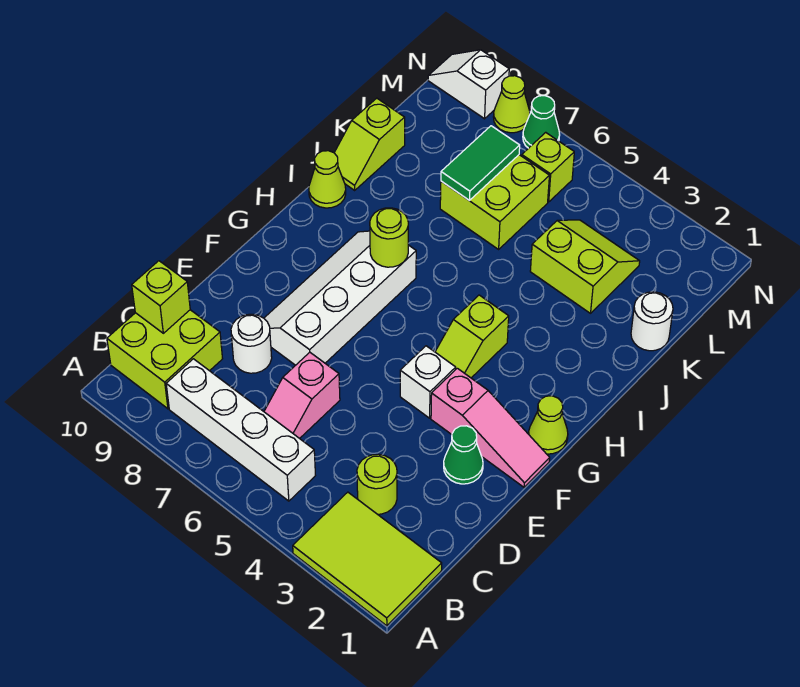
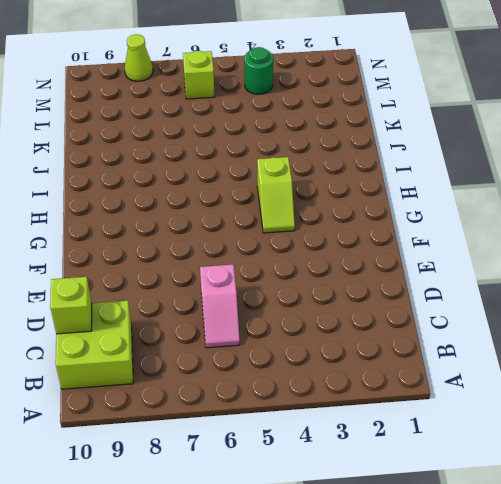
green 1x1 round brick [244,47,273,94] -> none
none -> lime 2x3 tile [293,492,442,626]
none -> white 1x4 brick [166,359,315,501]
none -> lime 1x1 round brick [357,454,397,514]

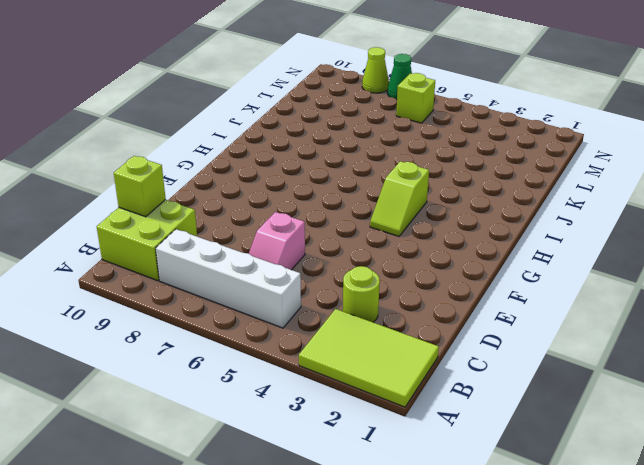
none -> white 1x1 round brick [231,314,272,373]
none -> green 1x1 cone [444,426,483,484]
none -> white 2x4 slope [264,231,416,365]

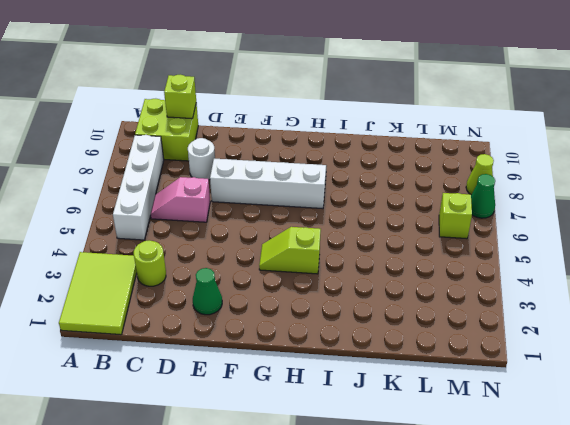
none -> pink 1x3 slope [431,368,550,487]
none -> white 1x1 brick [400,346,456,418]
none -> lime 1x1 cone [529,396,568,454]

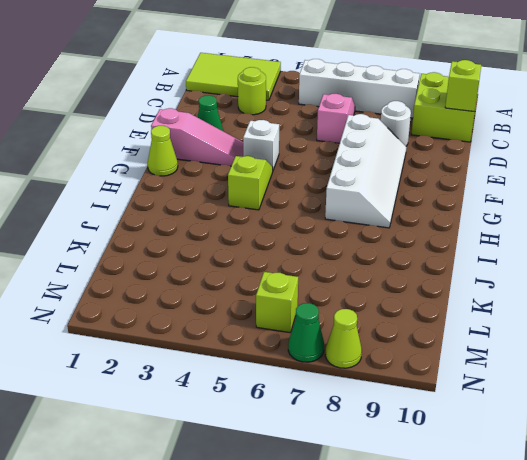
pink 1x3 slope [151,108,243,166] -> pink 1x3 slope turned to [431,368,550,487]
none -> lime 1x1 cone [309,151,346,208]
none -> lime 1x2 slope [334,98,405,190]
none -> white 1x1 round brick [631,292,673,351]

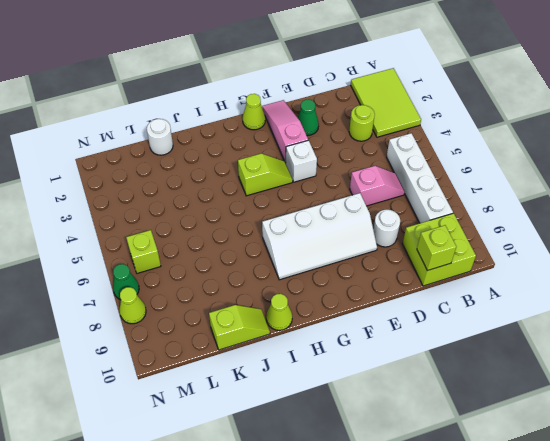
none -> lime 2x2 slope [530,220,640,313]
none -> lime 2x2 brick [440,155,549,249]
none -> white 1x2 slope [428,50,509,119]

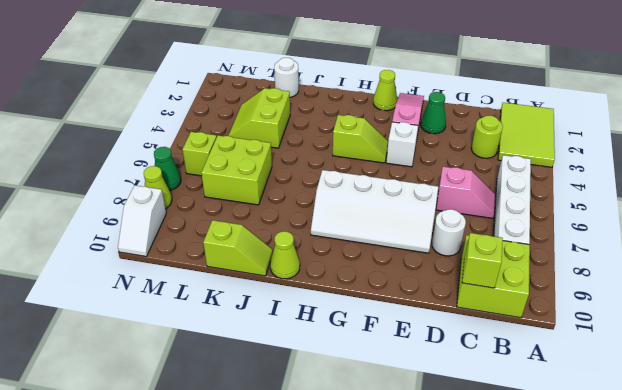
none -> lime 1x1 round brick [370,208,408,267]
none -> green 1x2 tile [441,126,520,200]

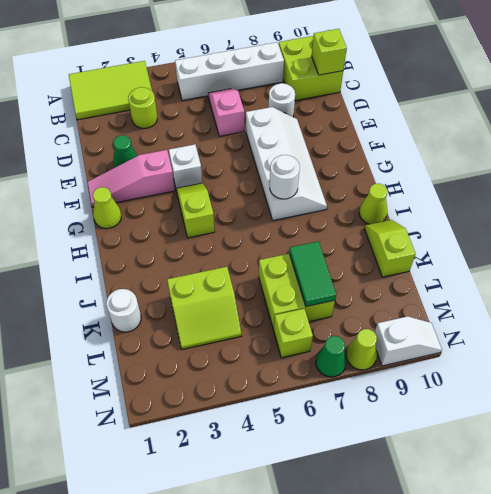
white 1x1 round brick [270,155,300,199] -> lime 1x1 round brick [370,208,408,267]

